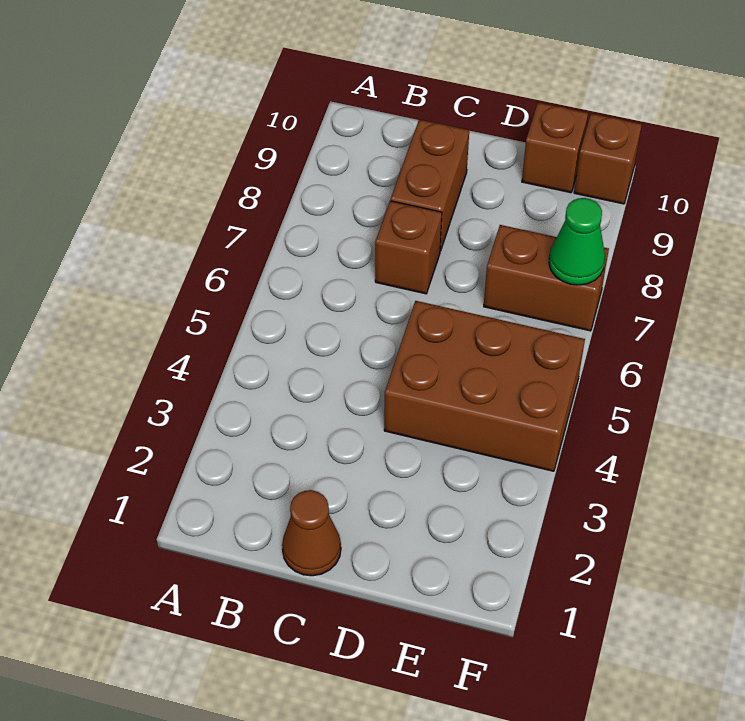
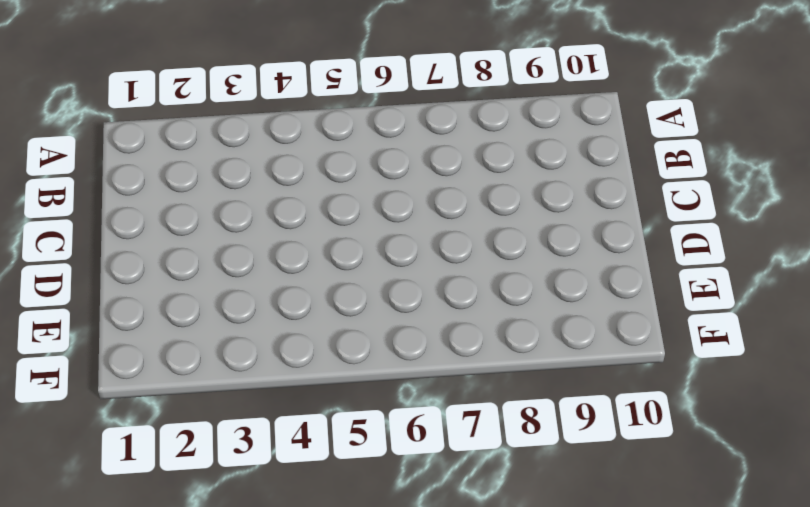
none -> brown 1x1 cone [282,490,341,576]
none -> brown 1x1 brick [375,201,442,294]

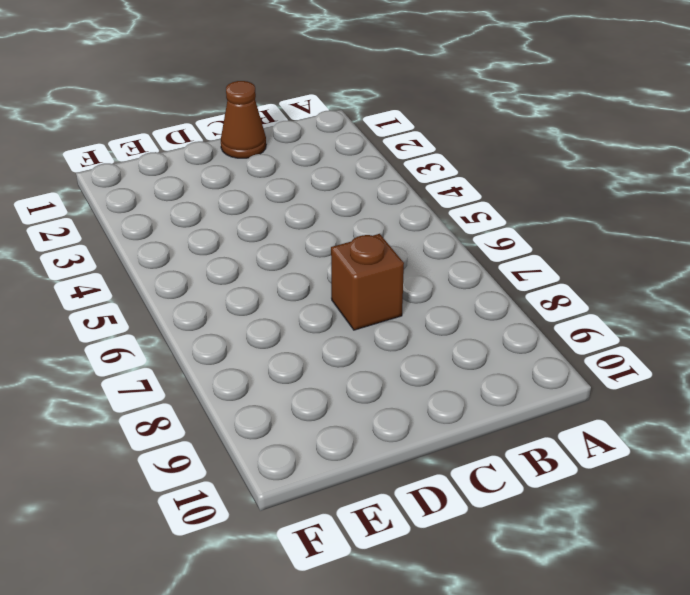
none -> brown 1x2 brick [391,119,469,251]
none -> brown 2x3 brick [384,301,585,471]

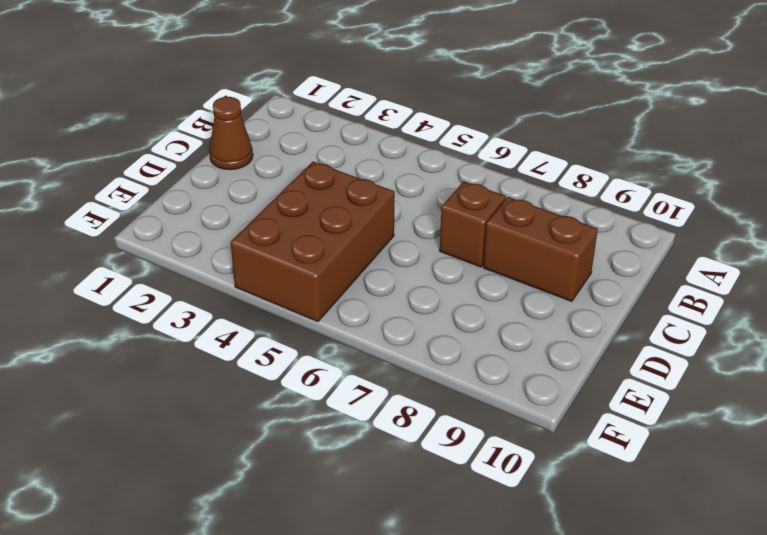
none -> brown 1x2 brick [484,225,609,331]
none -> brown 1x1 brick [522,102,588,193]

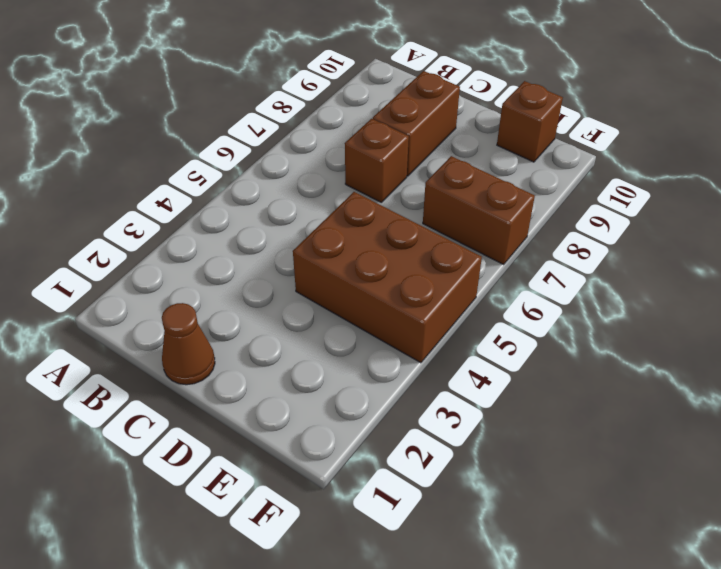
none -> brown 1x1 brick [574,113,642,204]
none -> green 1x1 cone [549,198,605,285]

